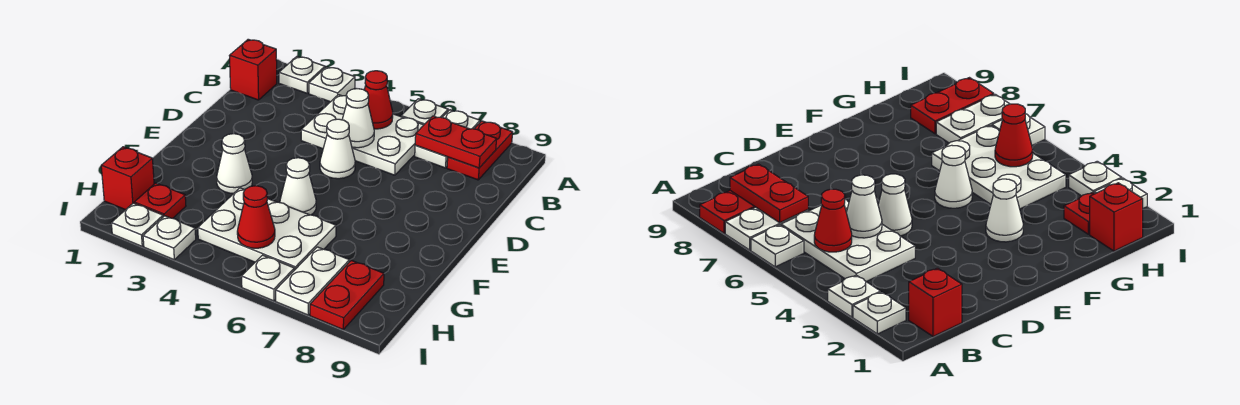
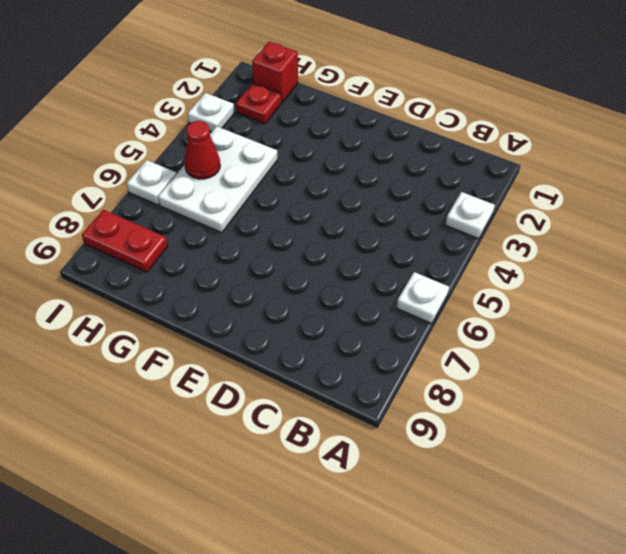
none -> white 1x1 plate [279,57,325,93]
none -> white 1x2 plate [415,110,480,168]
none -> red 1x2 plate [447,121,513,180]

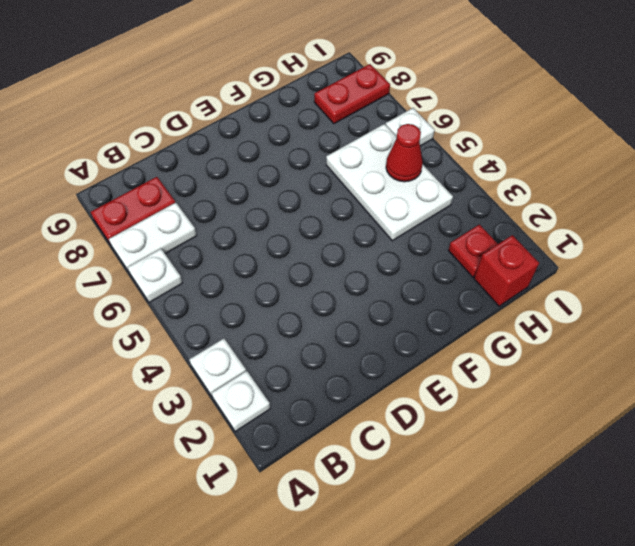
none -> red 1x1 brick [229,39,277,100]
none -> white 2x3 plate [301,95,423,175]
none -> white 1x1 cone [320,119,355,179]

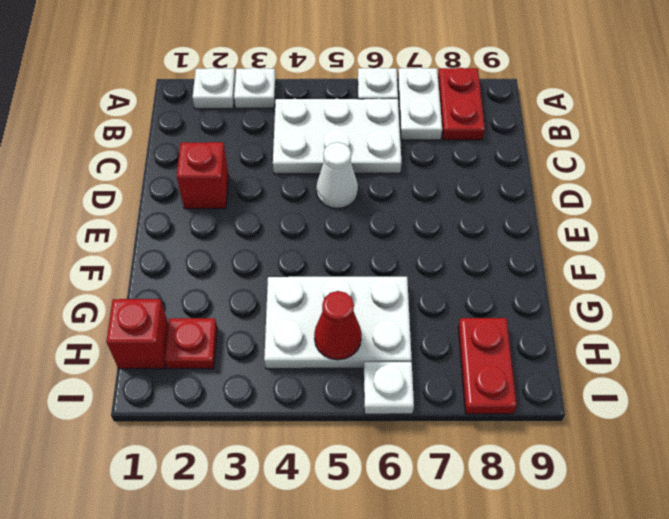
red 1x1 brick [177,142,229,209] -> red 1x1 brick moved to [229,39,277,100]
none -> white 1x1 cone [217,134,252,193]
none -> white 1x1 cone [280,158,316,215]
none -> white 1x2 plate [276,247,349,315]

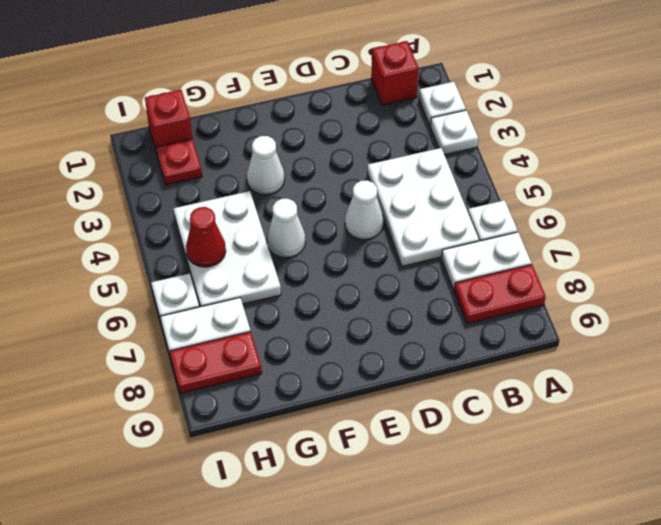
none -> white 1x1 plate [111,203,163,246]
none -> white 1x1 plate [143,216,196,260]
none -> red 1x1 cone [364,71,393,129]

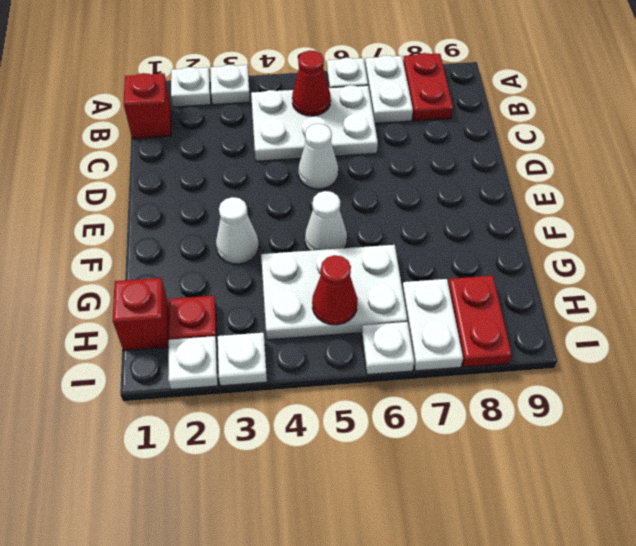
none -> red 1x2 plate [415,116,497,168]
none -> white 1x1 cone [342,89,374,148]

